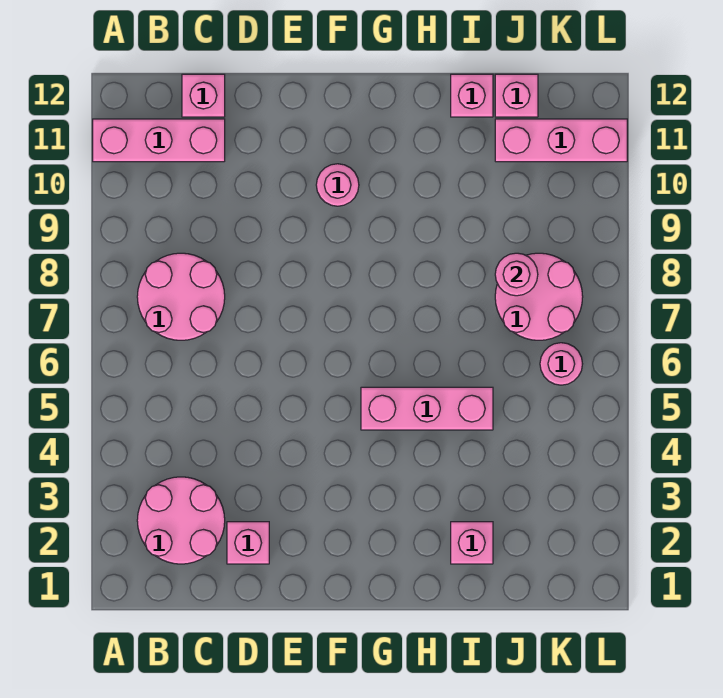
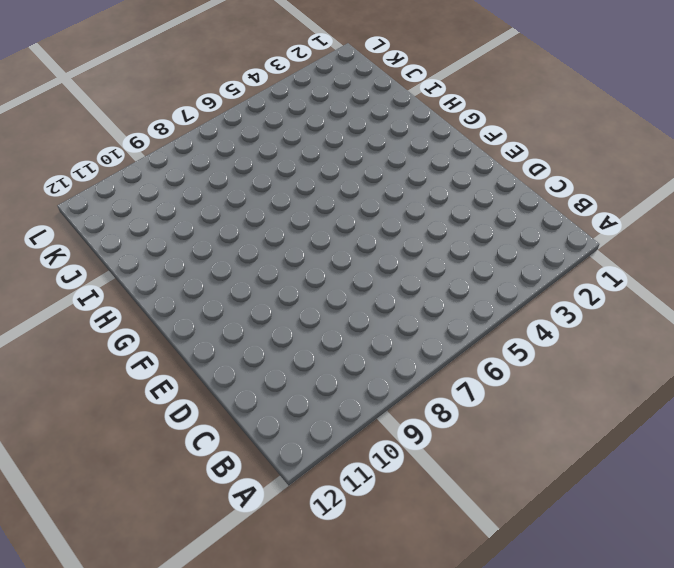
none -> pink 1x3 brick [93,119,225,162]
none -> pink 2x2 round brick [137,477,225,564]
none -> pink 2x2 round brick [137,253,225,340]

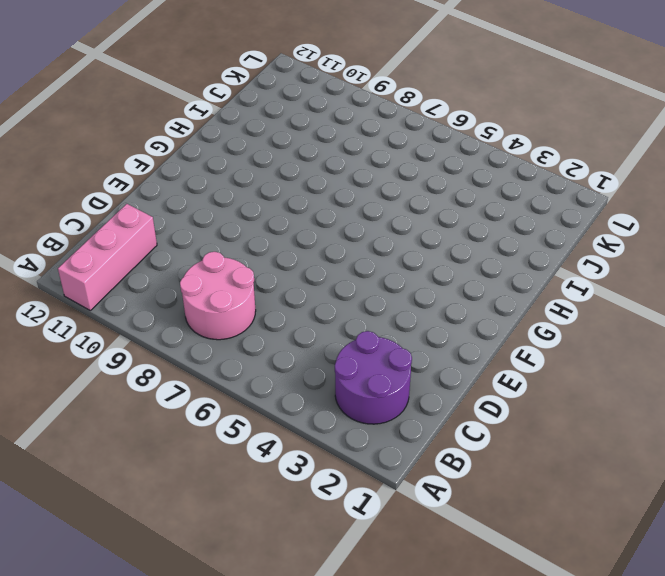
purple 2x2 round brick [335,331,412,424] -> pink 2x2 round brick [137,477,225,564]
none -> pink 1x1 brick [182,74,225,117]
none -> pink 1x1 brick [227,522,269,564]
none -> pink 1x1 round brick [316,164,359,206]

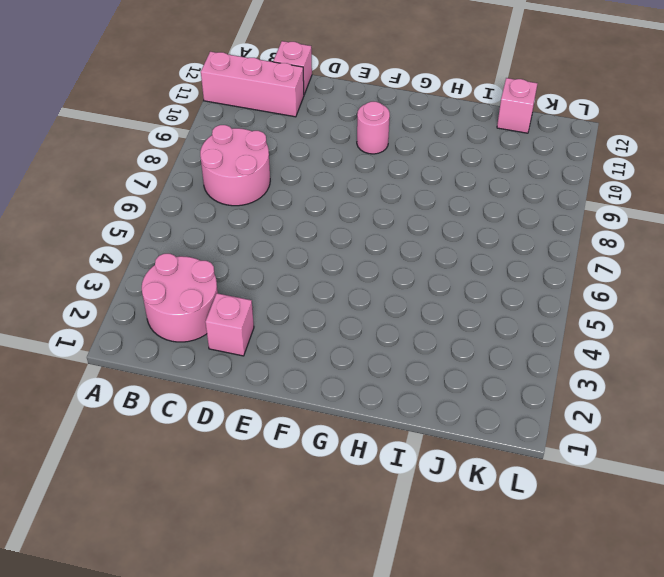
none -> pink 1x3 brick [361,387,493,430]
none -> pink 1x1 brick [451,522,493,564]
none -> pink 1x1 brick [451,74,493,117]

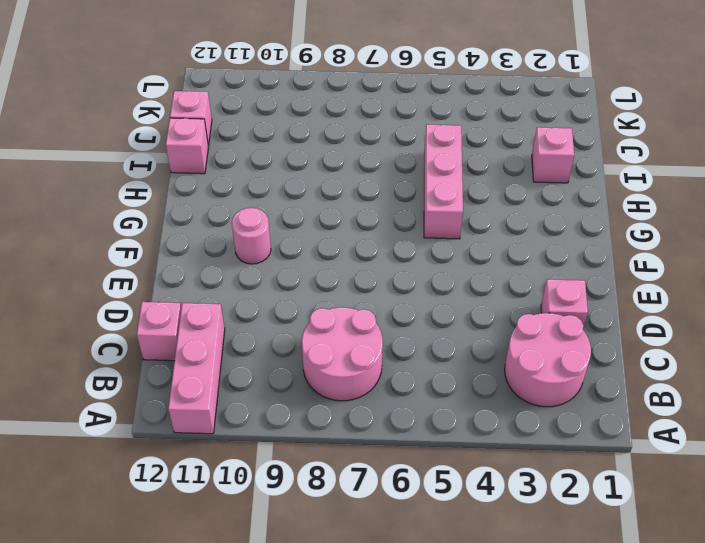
none -> pink 2x2 round brick [495,253,583,340]
none -> pink 1x3 brick [495,119,627,162]
none -> pink 1x1 round brick [540,343,582,385]

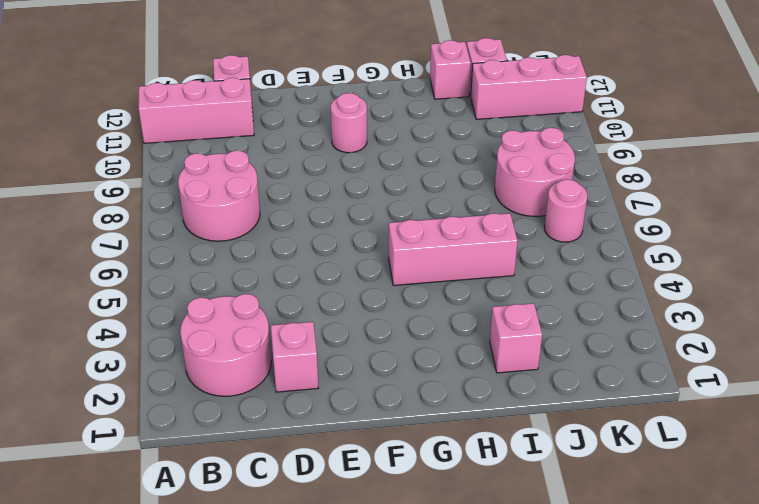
none -> pink 1x1 round brick [495,253,538,296]

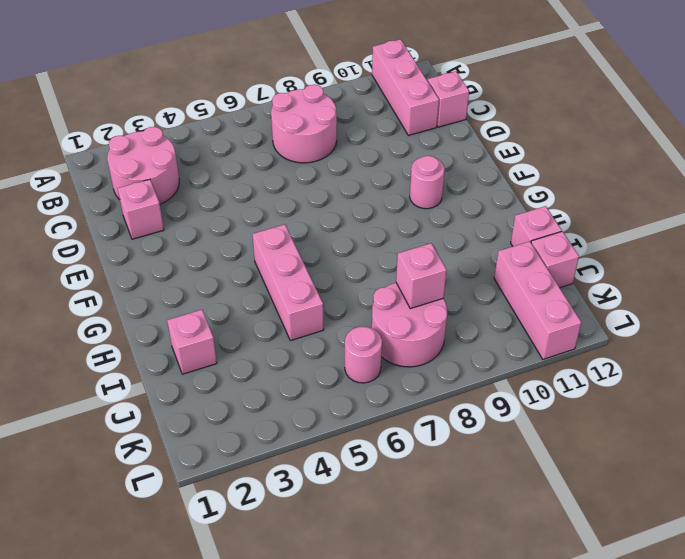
pink 1x1 brick [396,243,447,309] -> pink 1x1 round brick [495,253,538,296]

